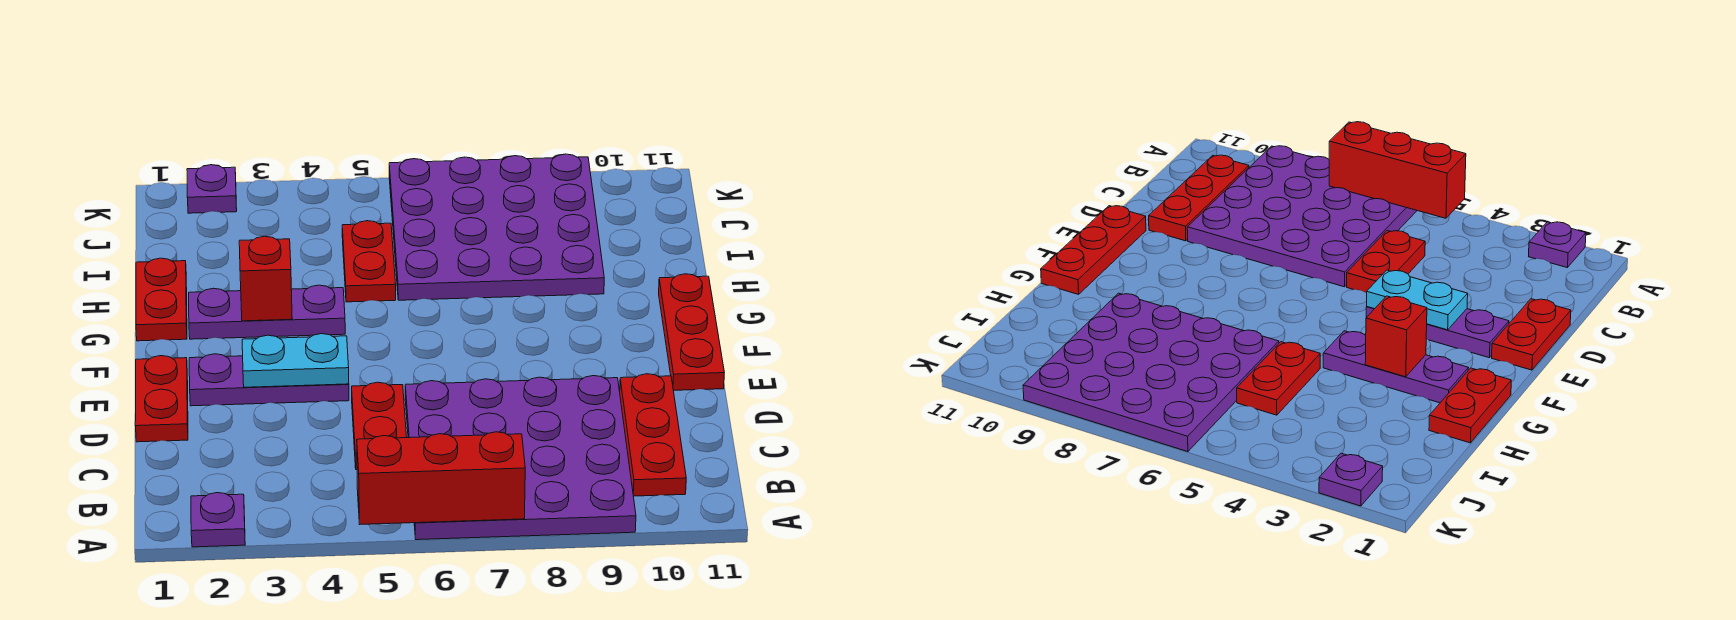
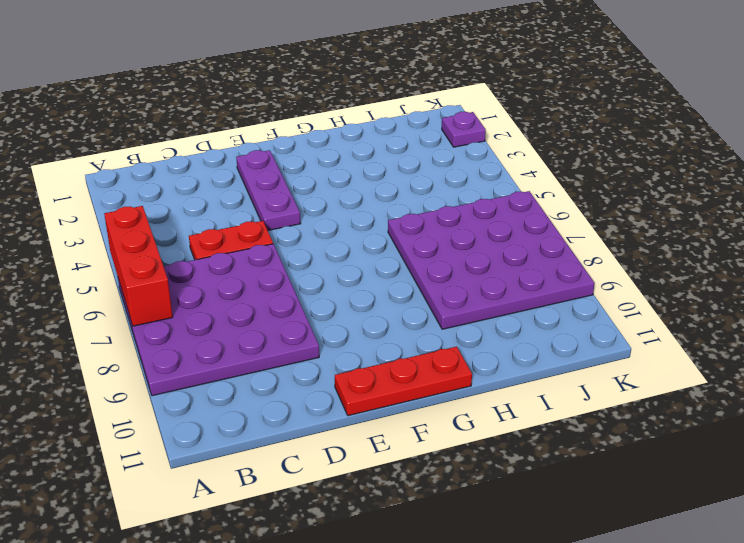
none -> purple 1x1 plate [191,493,245,547]
none -> red 1x3 plate [620,374,686,496]
none -> red 1x2 plate [135,356,188,442]

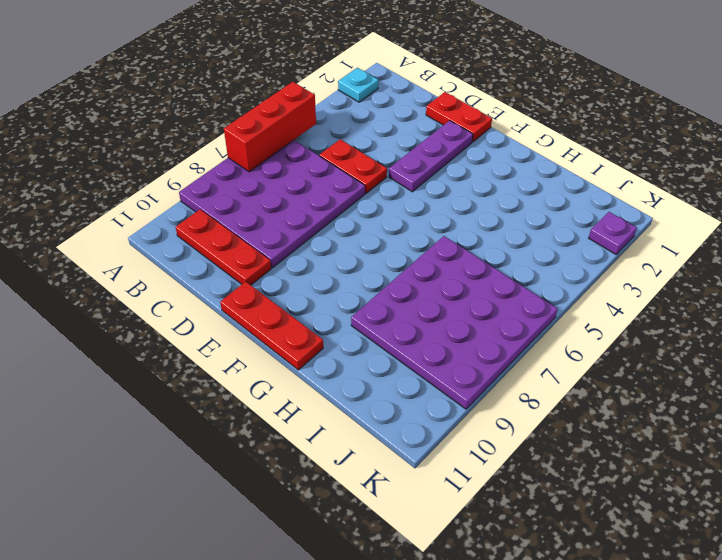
cyan 1x1 plate [338,68,378,102] -> purple 1x1 plate [191,493,245,547]
none -> red 1x2 plate [136,258,187,341]
none -> purple 1x3 plate [189,285,345,339]
none -> red 1x2 plate [342,221,396,302]

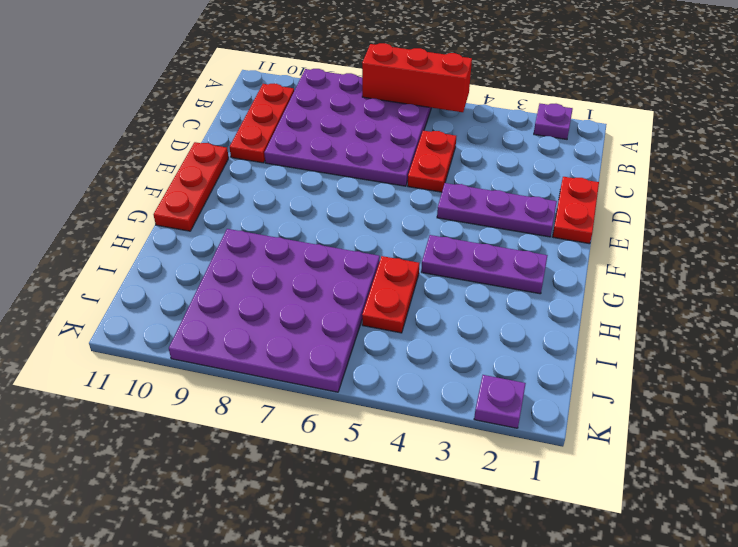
none -> red 1x2 plate [136,258,187,341]
none -> cyan 1x2 plate [242,334,349,387]
none -> red 1x1 brick [239,236,292,321]

